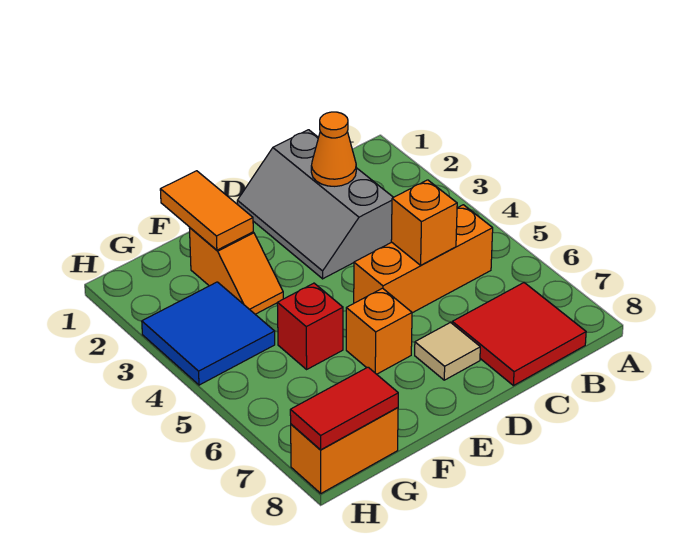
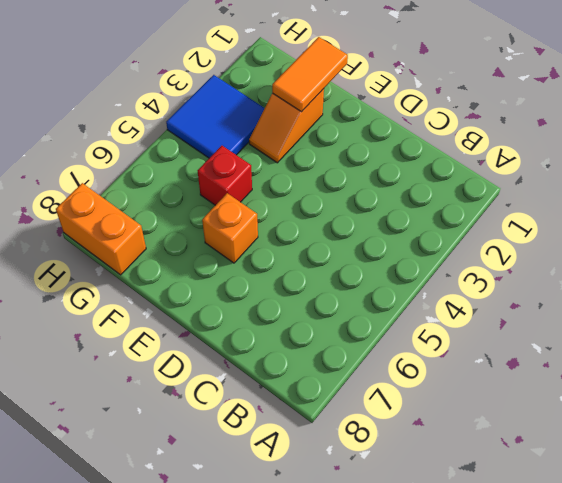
none -> orange 1x3 brick [354,205,493,313]
none -> red 2x2 tile [452,283,586,386]
none -> grey 2x3 slope [237,130,393,279]

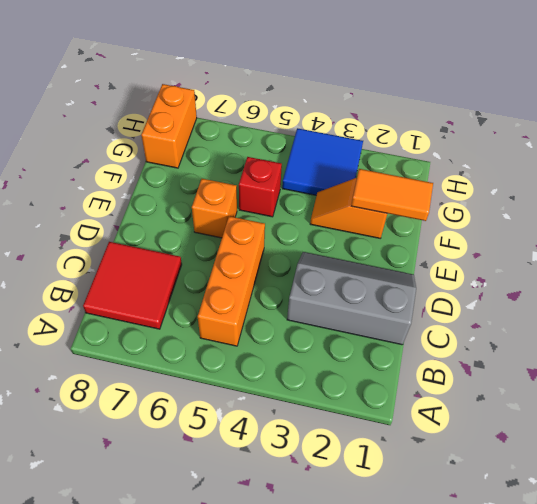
none -> tan 1x1 tile [415,323,480,380]
none -> orange 1x1 cone [311,112,356,186]
none -> orange 1x1 brick [391,180,457,265]

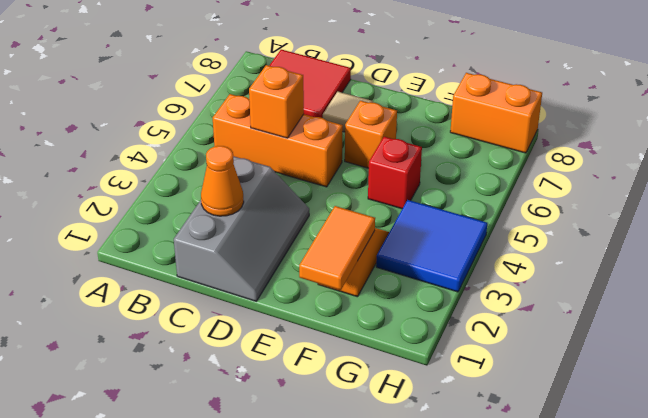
none -> red 1x2 tile [290,367,398,450]

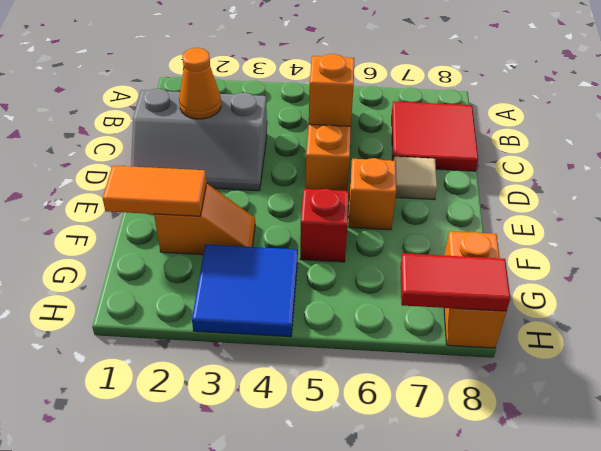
red 1x2 tile [400,253,510,311] -> red 1x2 tile turned to [290,367,398,450]

